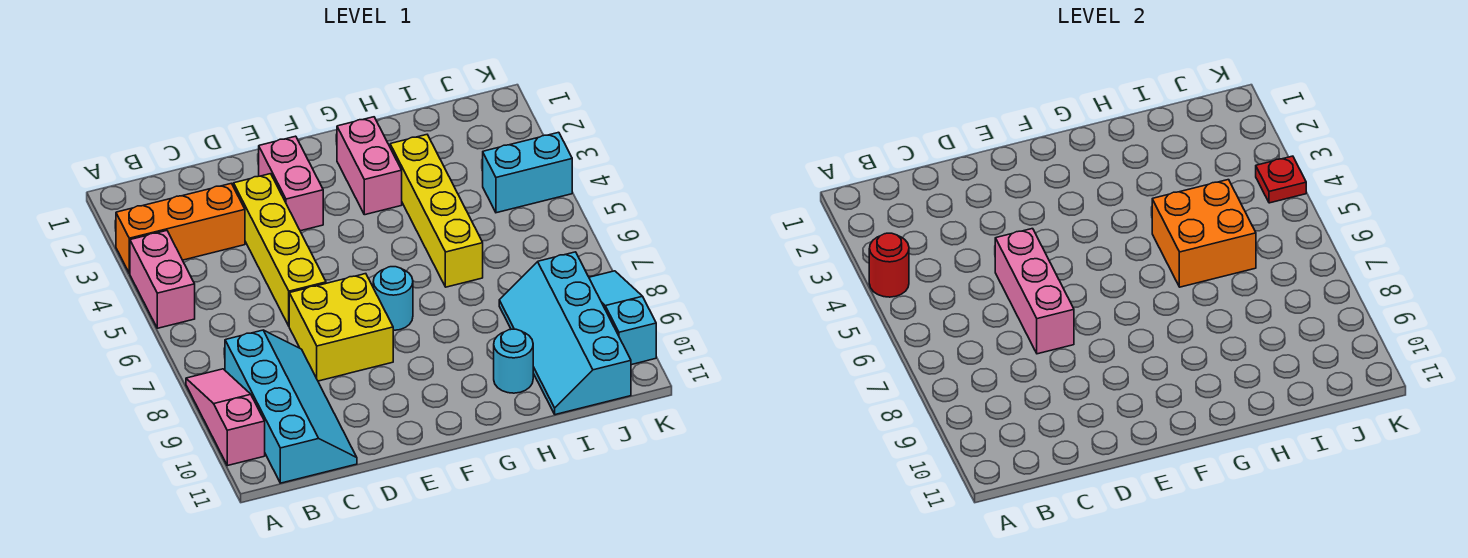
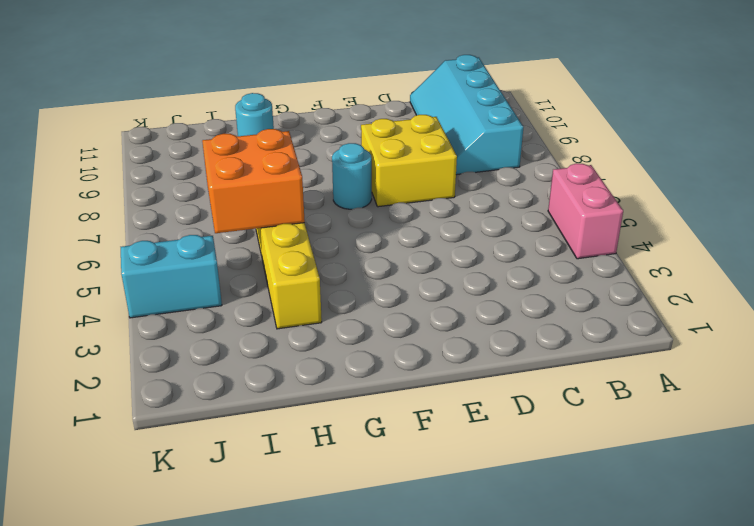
none -> orange 1x3 brick [116,183,245,274]
none -> pink 1x3 slope [186,369,265,466]
none -> yellow 1x4 brick [233,174,326,326]

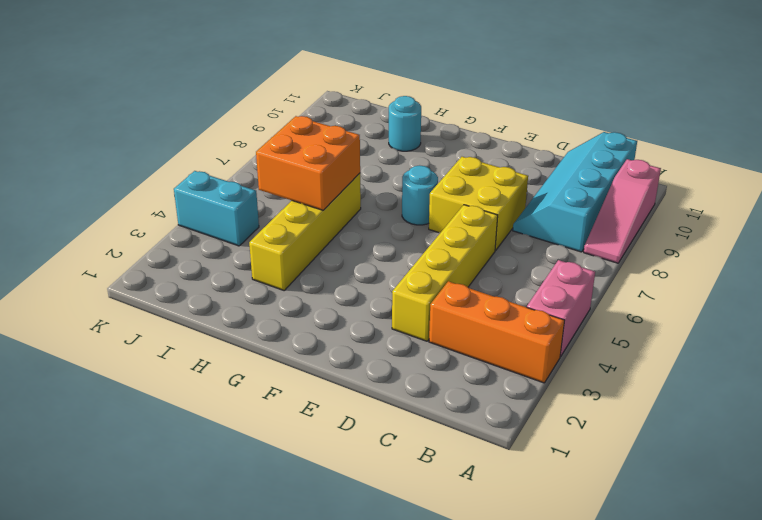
none -> pink 1x2 brick [259,136,323,231]
none -> pink 1x2 brick [337,117,402,215]
none -> cyan 2x4 slope [499,252,631,415]

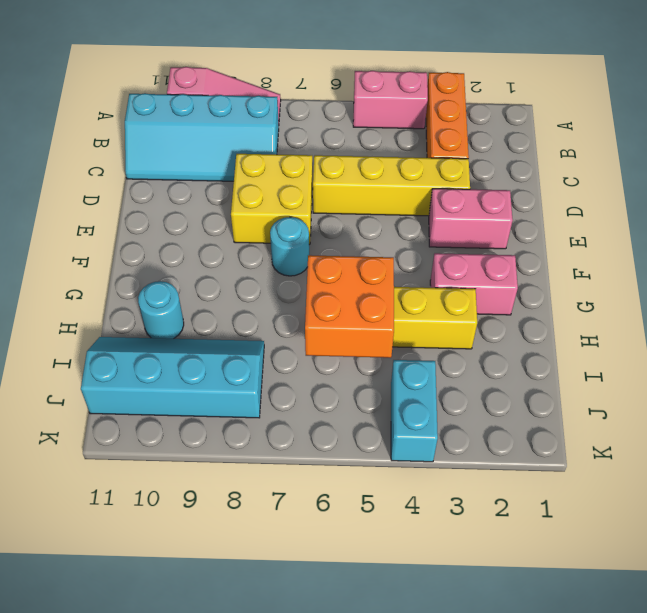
none -> cyan 1x3 slope [589,271,656,365]
none -> red 1x1 round brick [869,233,909,297]
none -> pink 1x3 brick [995,229,1074,354]

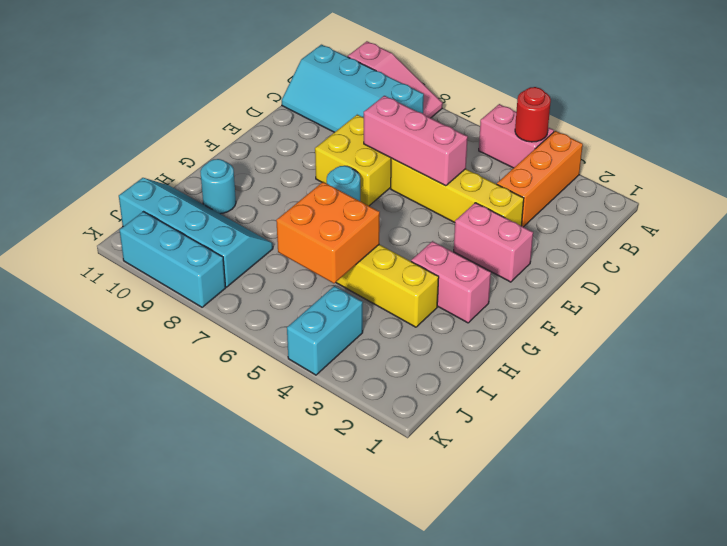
cyan 1x3 brick [120,212,226,307] -> cyan 1x3 slope [589,271,656,365]
none -> red 1x1 plate [1256,156,1306,203]

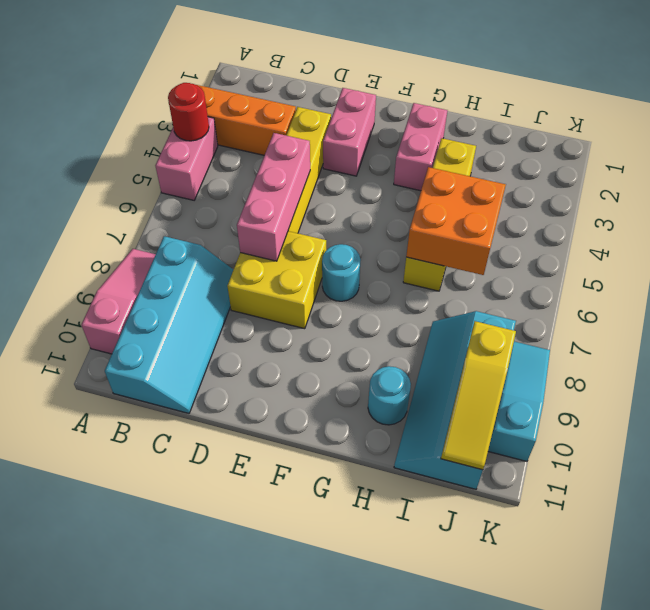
yellow 1x3 slope [441,321,516,470] -> none
none -> cyan 1x2 brick [483,132,572,213]
none -> red 1x1 plate [1256,156,1306,203]

